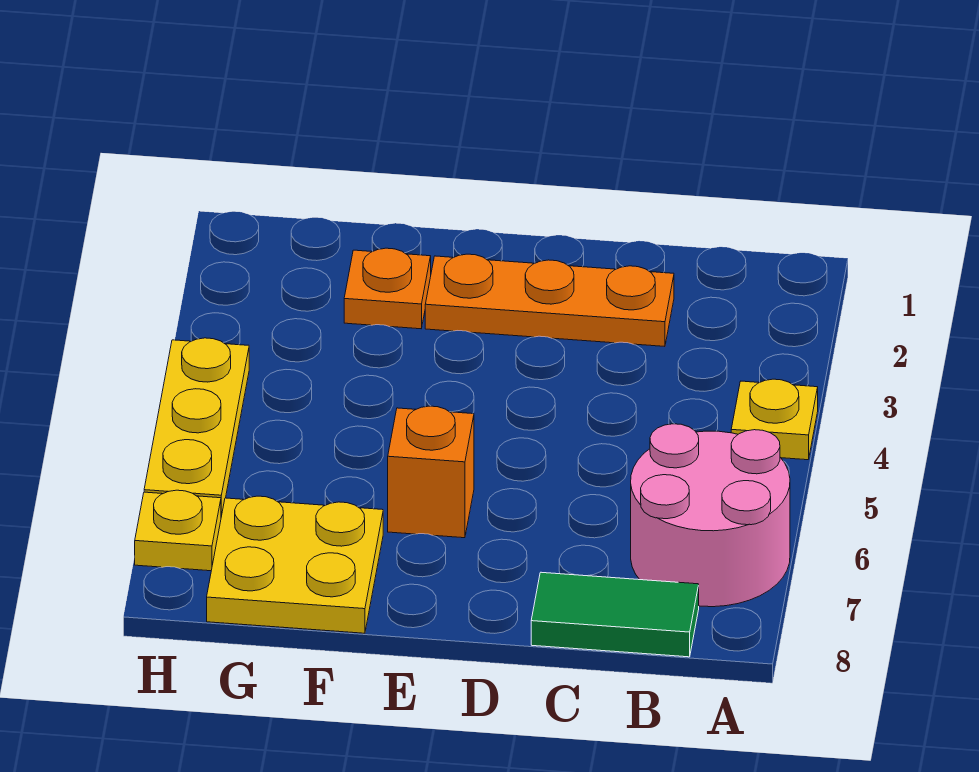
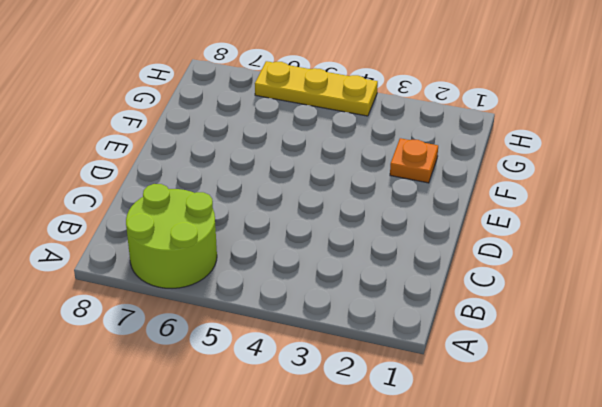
lime 2x2 round brick [126,184,217,288] -> pink 2x2 round brick [631,424,790,607]
none -> yellow 1x1 plate [731,379,818,460]
none -> green 1x2 tile [531,572,699,657]

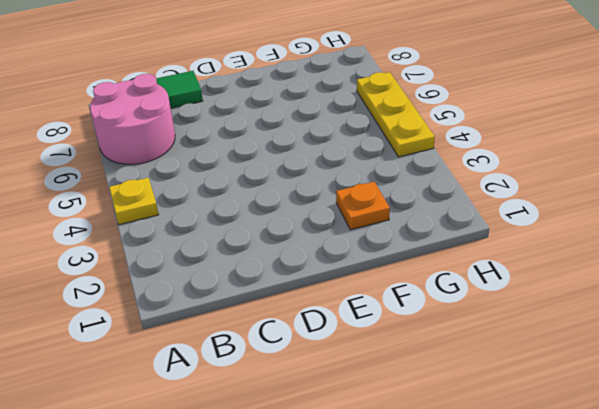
none -> orange 1x3 plate [425,254,674,346]
none -> orange 1x1 brick [388,406,474,538]

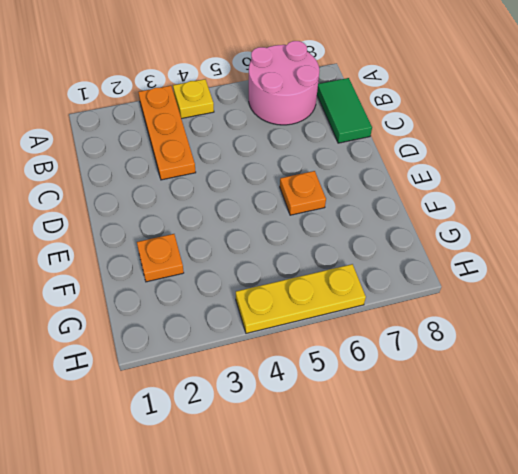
orange 1x3 plate [138,86,196,180] -> orange 1x3 plate moved to [425,254,674,346]
orange 1x1 plate [280,171,326,215] -> orange 1x1 brick [388,406,474,538]
none -> yellow 2x2 plate [207,496,383,633]
none -> yellow 1x1 plate [135,490,221,571]

